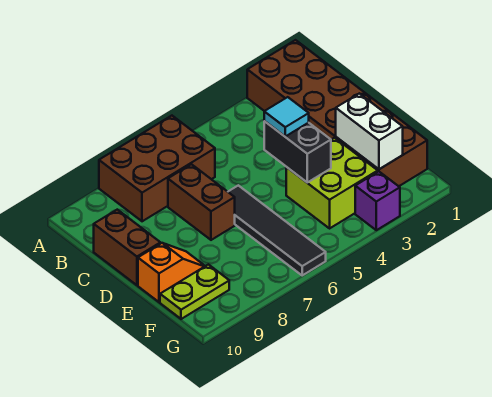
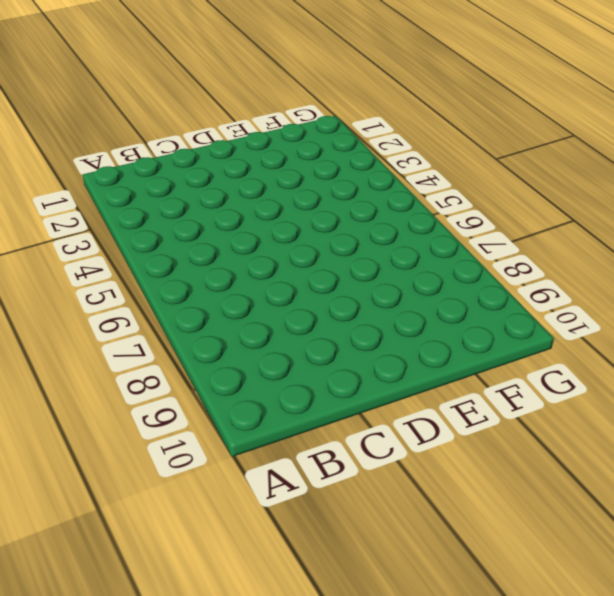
none -> brown 2x6 brick [247,40,427,186]
none -> brown 2x3 brick [99,116,215,221]
none -> brown 1x2 brick [168,164,235,240]

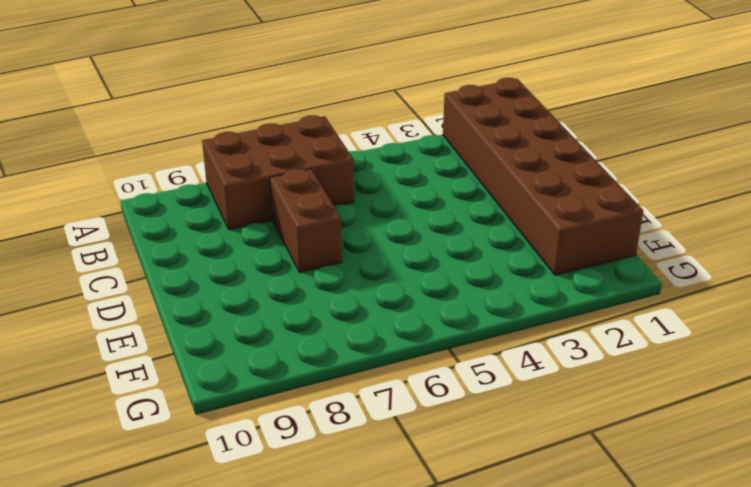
none -> brown 1x2 brick [94,210,160,285]
none -> black 1x4 tile [228,185,326,275]
none -> lime 2x2 brick [286,138,378,228]

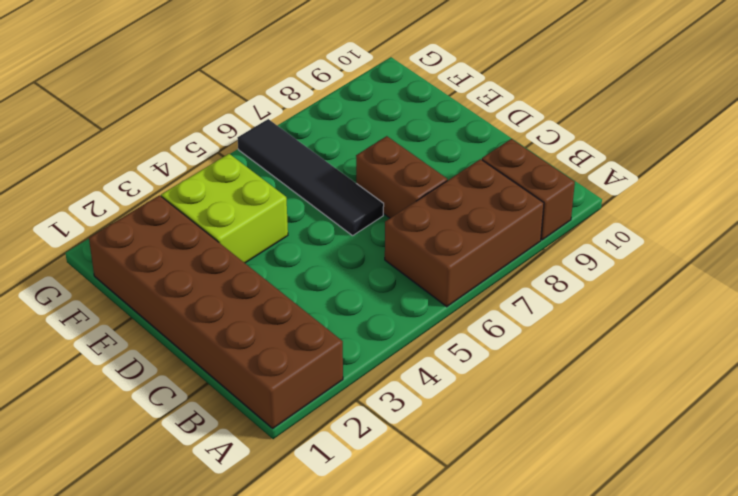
brown 1x2 brick [482,139,575,240] -> brown 1x2 brick moved to [94,210,160,285]
none -> orange 1x2 slope [138,243,205,302]
none -> lime 1x2 plate [160,264,229,319]
none -> purple 1x1 brick [355,171,400,230]

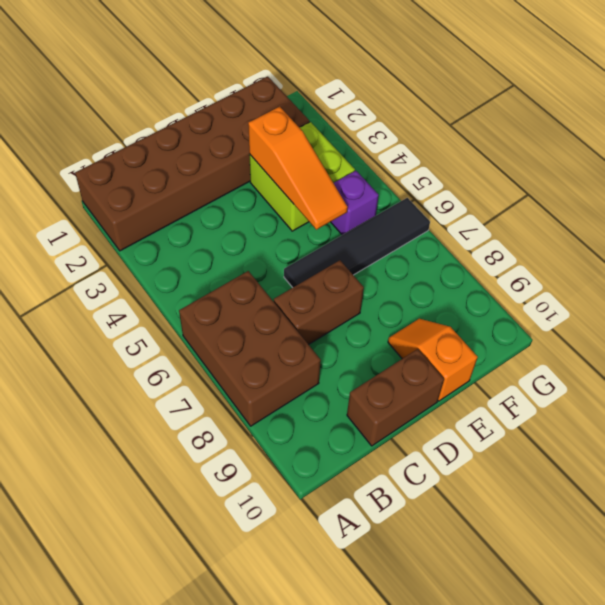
orange 1x3 slope [248,107,348,230] -> black 1x2 brick [264,121,331,182]
purple 1x1 brick [331,171,379,235] -> purple 1x1 brick moved to [355,171,400,230]
none -> lime 1x2 plate [160,264,229,319]
none -> white 1x2 brick [336,93,403,169]
none -> cyan 1x1 tile [264,97,309,136]

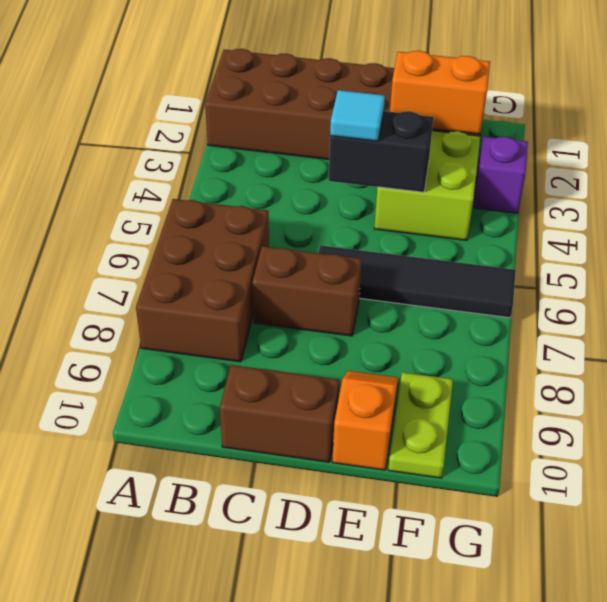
orange 1x2 brick [390,51,490,134] -> white 1x2 brick [336,93,403,169]

